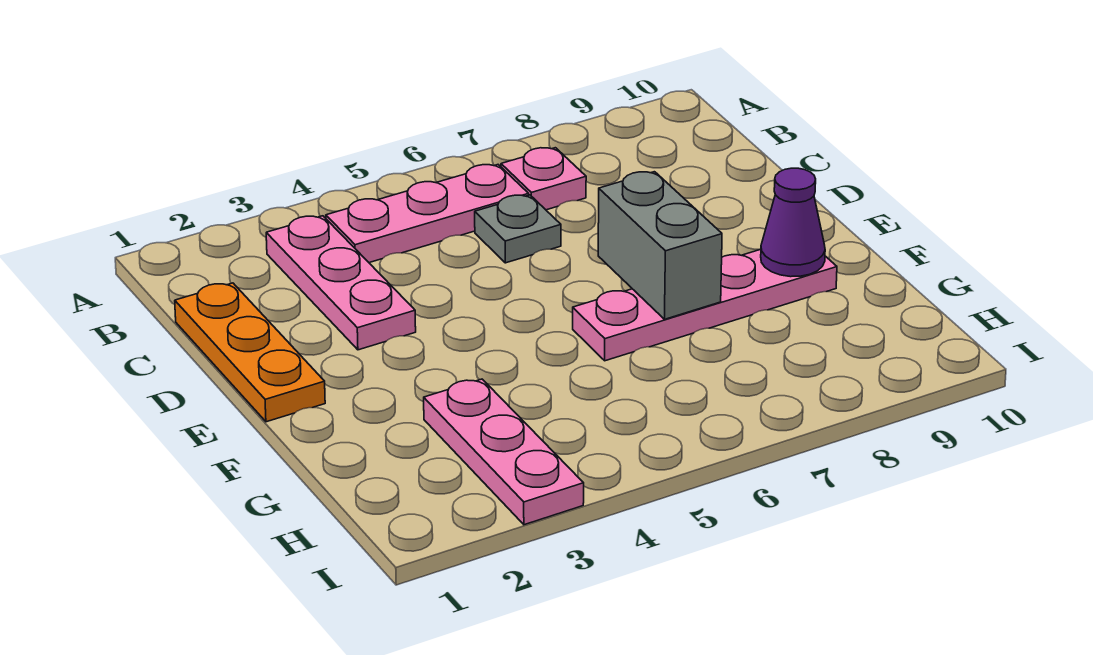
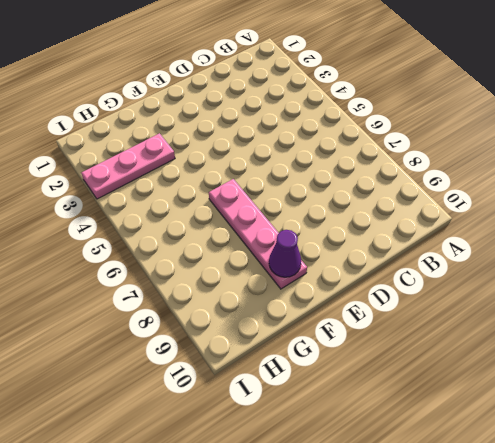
none -> pink 1x3 plate [266,216,416,350]
none -> pink 1x3 plate [326,165,529,263]

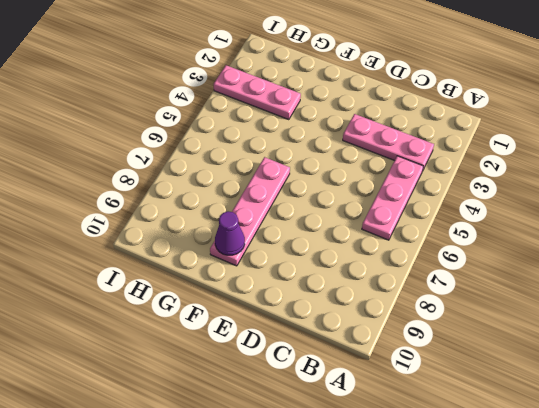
none -> pink 1x1 plate [501,148,586,210]
none -> orange 1x3 plate [175,283,325,422]

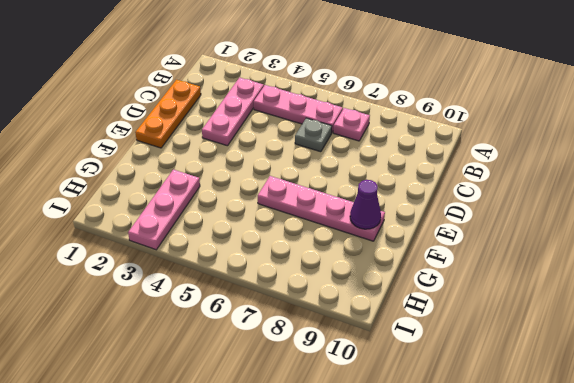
none -> grey 1x2 brick [598,172,722,319]

